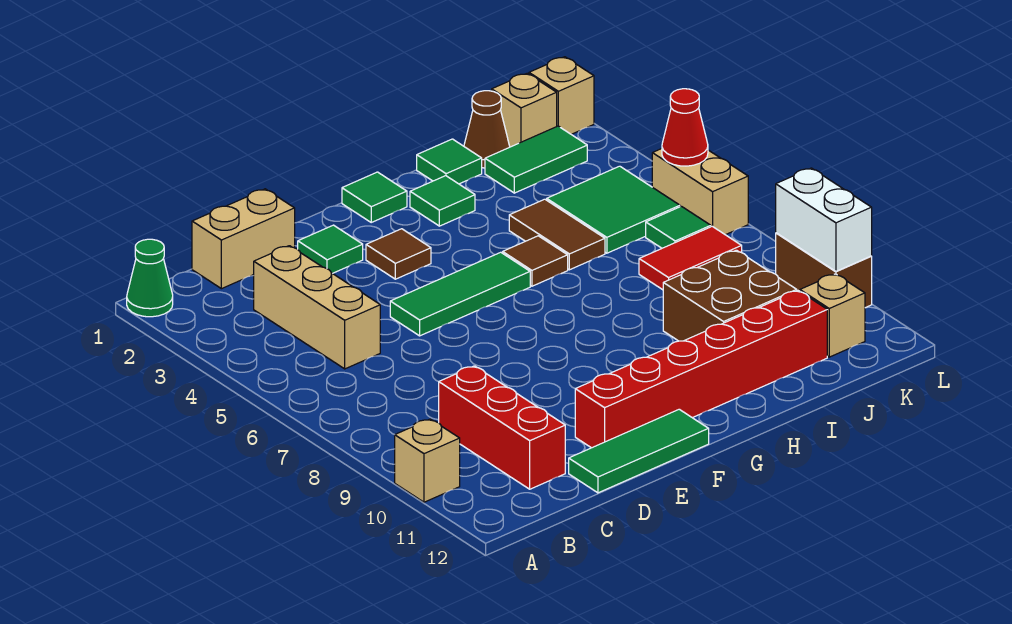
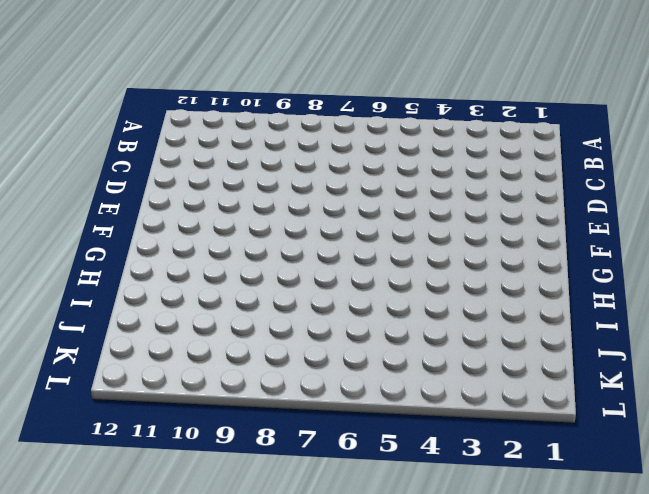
none -> green 1x1 cone [127,239,173,317]
none -> tan 1x1 brick [395,419,460,502]
none -> tan 1x2 brick [192,189,295,289]

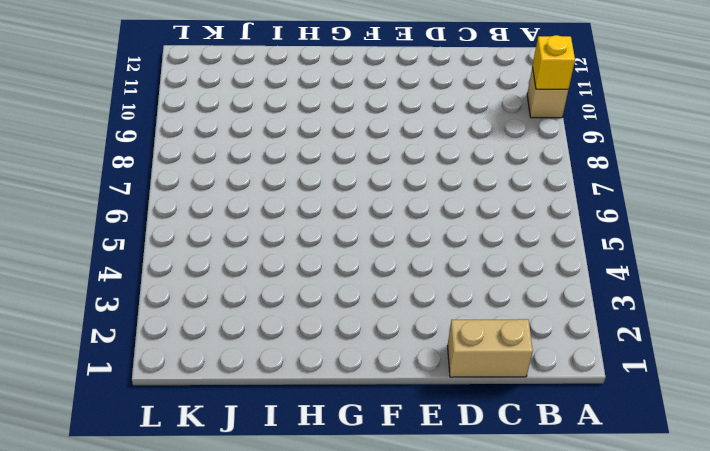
yellow 1x1 brick [533,35,575,89] -> none
none -> green 1x1 cone [127,239,173,317]
none -> tan 1x3 brick [254,246,380,369]
none -> red 1x3 brick [439,366,565,489]

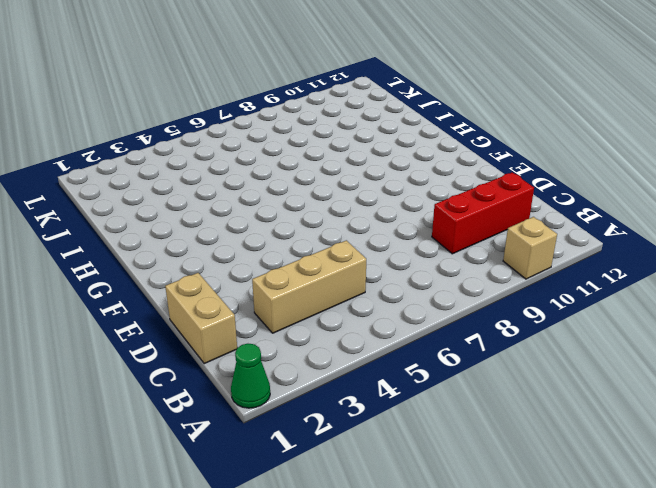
none -> green 1x3 tile [569,409,709,493]
none -> green 1x1 tile [298,225,363,273]
none -> green 1x3 tile [390,252,530,336]

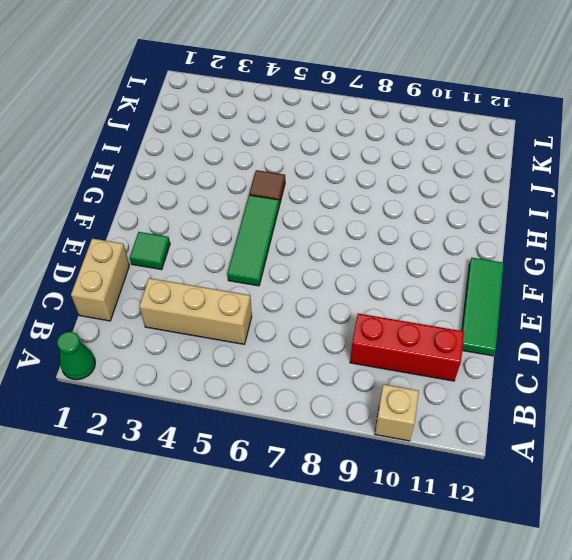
none -> red 1x6 brick [575,291,827,448]
none -> brown 1x1 tile [366,229,431,279]
none -> green 1x1 tile [342,172,407,222]

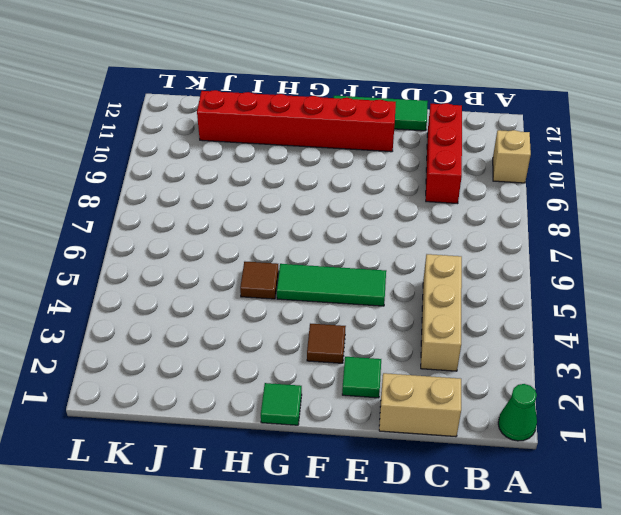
none -> green 1x1 tile [410,176,475,226]
none -> green 1x1 tile [417,139,482,184]
none -> brown 1x2 tile [509,199,605,270]

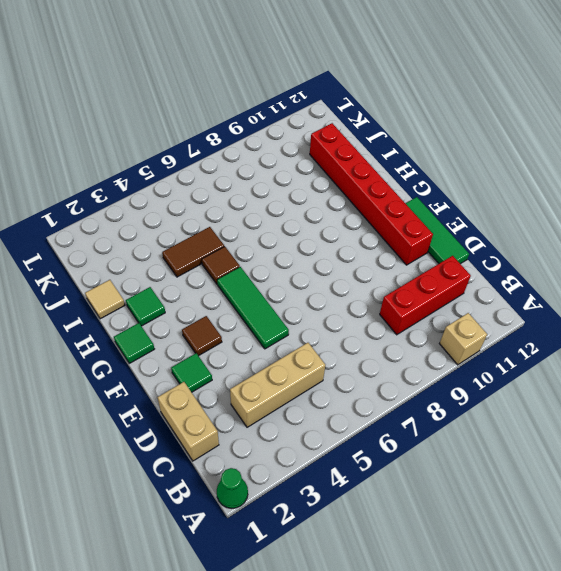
tan 1x1 tile [85,280,125,319] -> green 1x1 tile [417,139,482,184]
none -> brown 2x2 brick [663,250,797,341]
none -> brown 1x1 cone [464,91,510,168]
none -> green 1x2 tile [485,126,587,193]

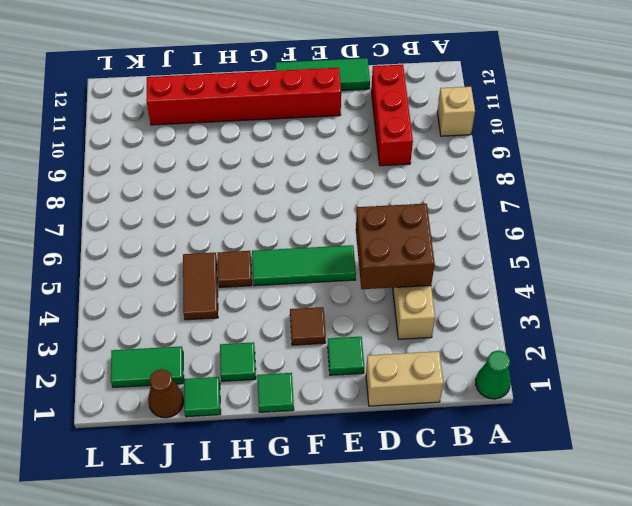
brown 2x2 brick [356,204,435,289] -> brown 2x2 brick moved to [663,250,797,341]
none -> green 2x2 tile [547,166,680,253]
none -> red 1x2 tile [639,226,742,290]
none -> tan 1x1 brick [492,73,557,147]

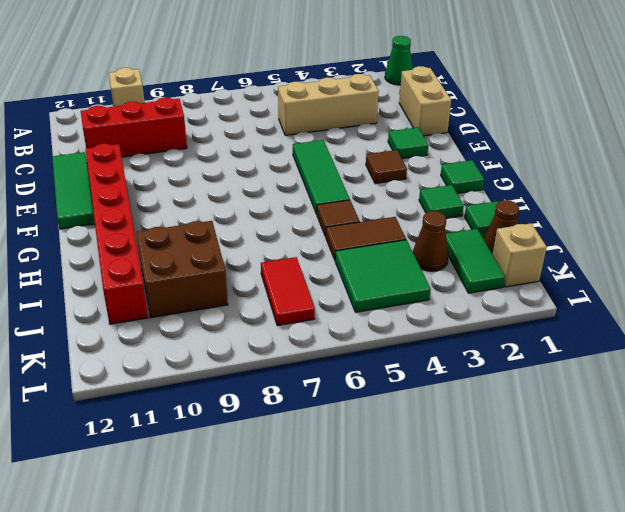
brown 1x1 cone [413,211,449,271] -> none
none -> green 1x1 tile [646,206,711,248]
none -> tan 1x1 brick [800,274,865,357]
none -> tan 1x1 brick [529,57,594,134]

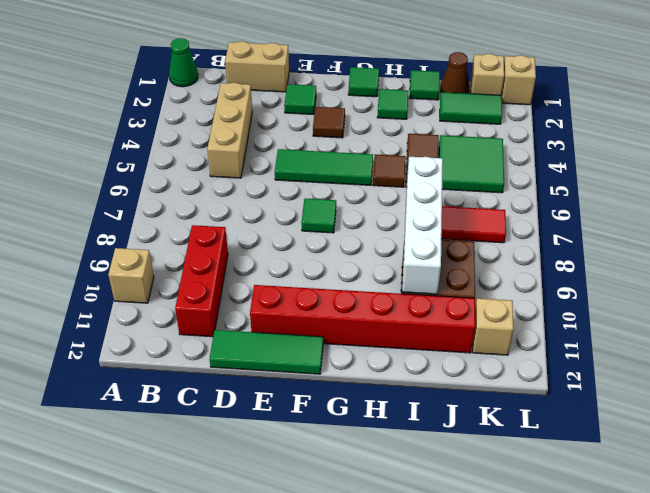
green 1x1 tile [301,199,336,233] -> green 1x1 tile moved to [646,206,711,248]
white 1x4 brick [402,157,443,294] -> none
none -> tan 1x2 brick [652,149,748,235]
none -> brown 1x2 brick [776,233,872,308]
none -> red 1x1 cone [662,89,708,166]

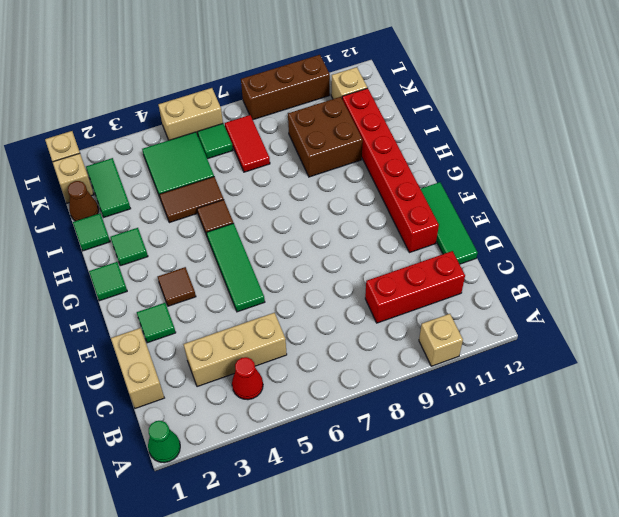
red 1x1 cone [232,357,263,400] -> red 1x1 cone moved to [662,89,708,166]
brown 1x3 brick [241,55,330,120] -> brown 1x2 brick [776,233,872,308]
none -> white 1x2 brick [776,168,872,271]

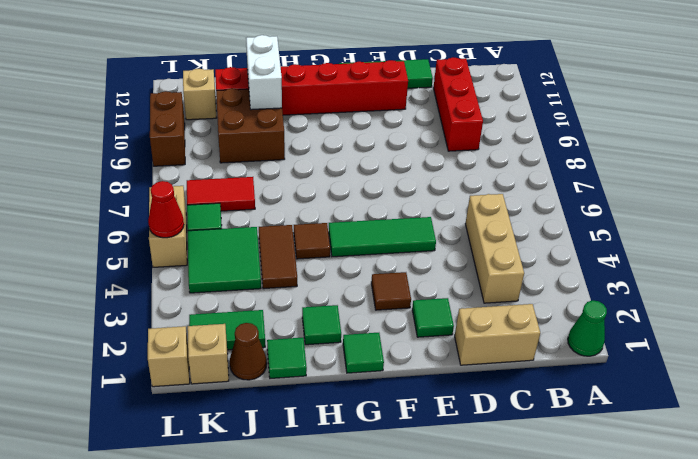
white 1x2 brick [246,35,282,110] -> white 1x2 brick moved to [776,168,872,271]
none -> tan 1x1 brick [395,419,460,502]

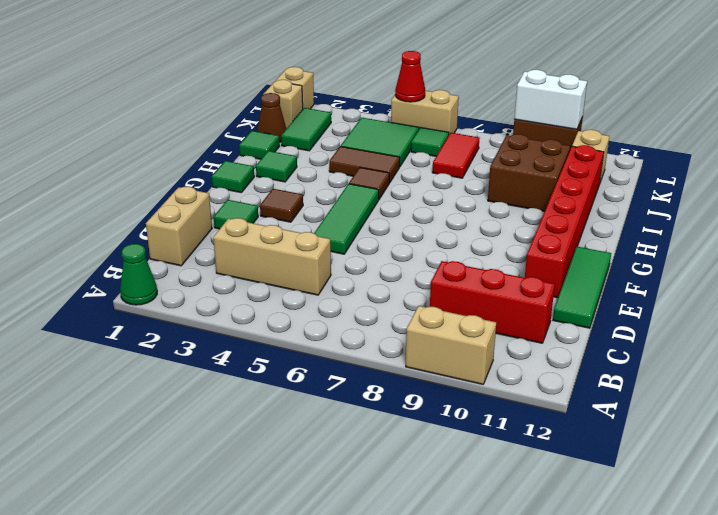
tan 1x2 brick [406,306,496,384] -> tan 1x1 brick [395,419,460,502]

